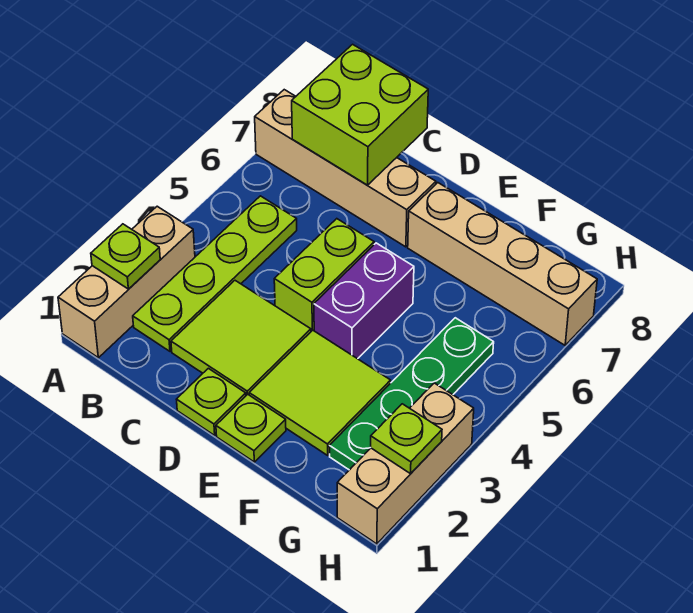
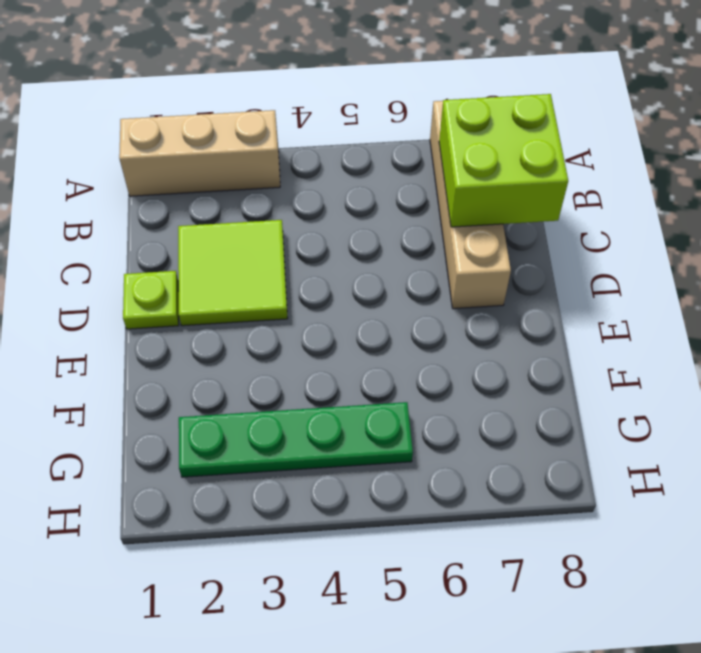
none -> lime 1x4 plate [133,196,297,351]
none -> lime 1x2 brick [274,219,374,331]
none -> lime 1x1 plate [216,394,286,462]

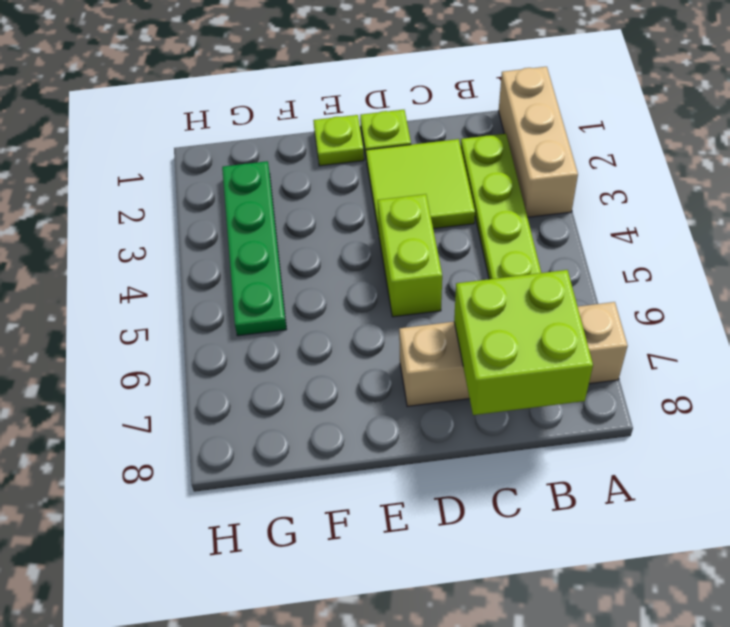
none -> lime 2x2 tile [249,330,391,455]
none -> purple 1x2 brick [314,243,414,359]
none -> tan 1x4 brick [408,183,597,345]

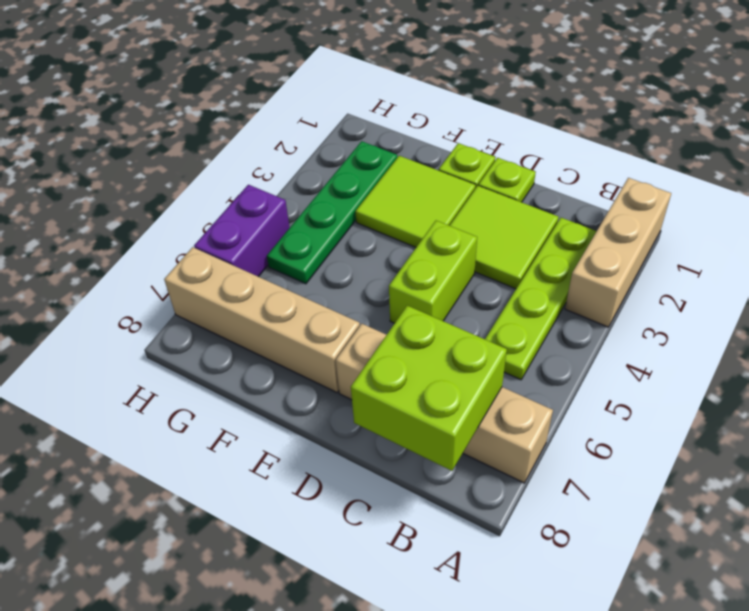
purple 1x2 brick [194,185,290,277] -> purple 1x2 brick moved to [314,243,414,359]
none -> tan 1x3 brick [337,383,474,544]
none -> lime 1x1 plate [91,224,160,289]
none -> lime 1x1 plate [371,404,442,474]

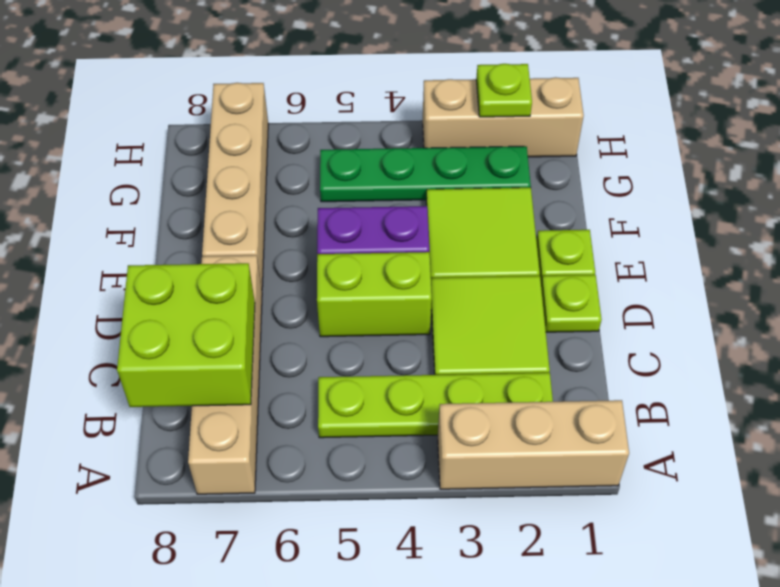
none -> lime 1x1 plate [91,224,160,289]

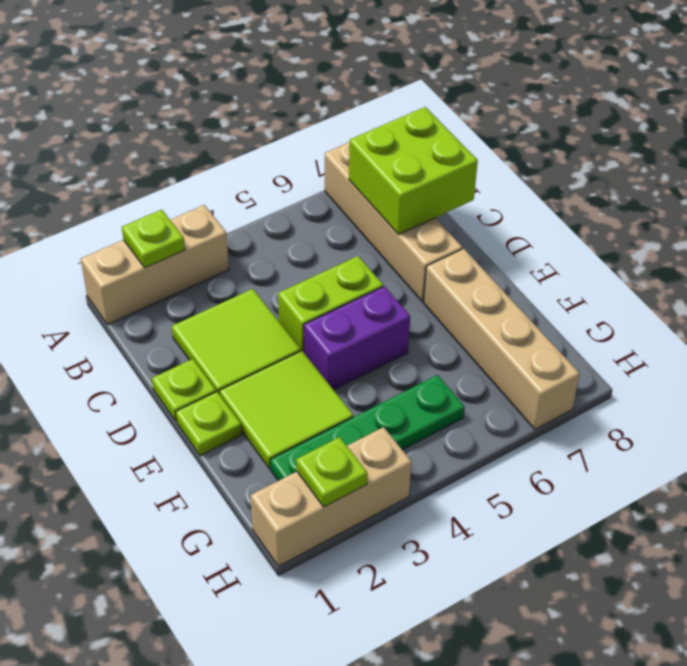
none -> lime 1x4 plate [133,196,297,351]

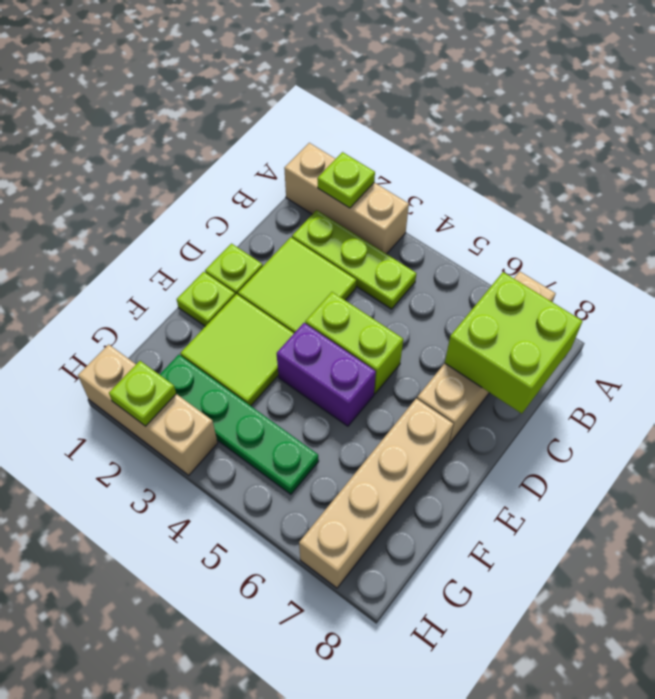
lime 1x3 plate [292,210,416,309] -> lime 1x4 plate [133,196,297,351]

